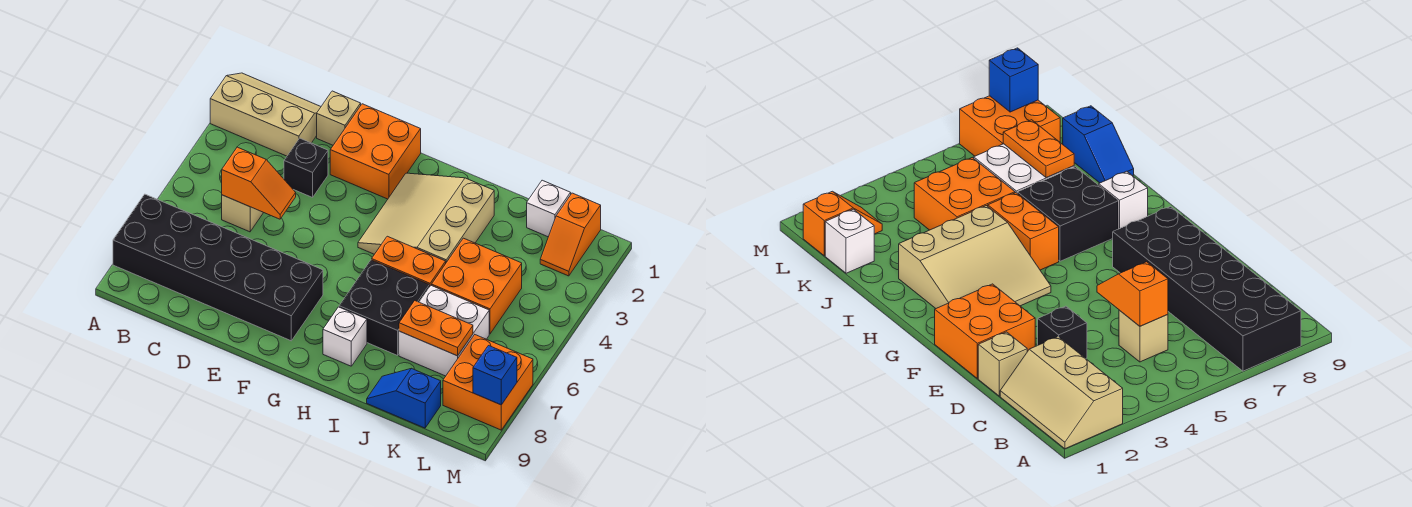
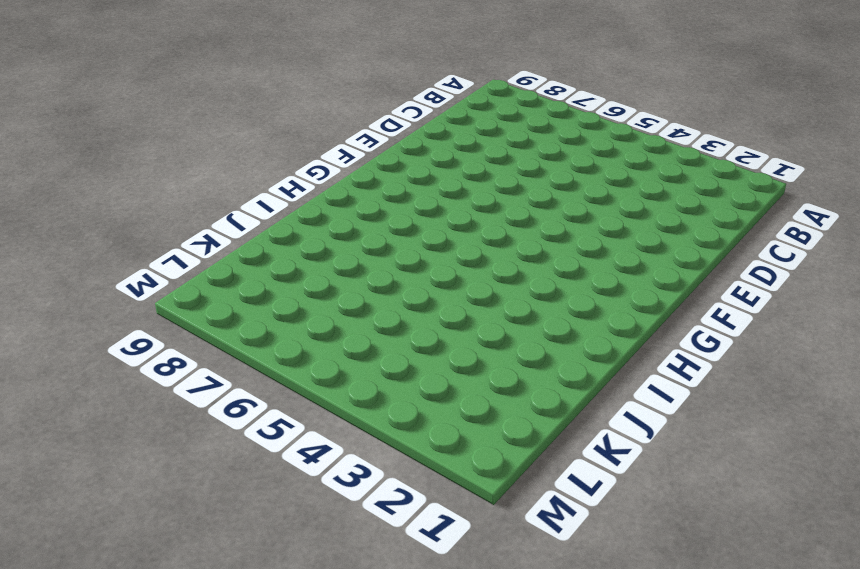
none -> tan 2x3 slope [210,73,321,156]
none -> black 2x6 brick [113,194,323,341]
none -> tan 1x1 brick [222,195,263,232]

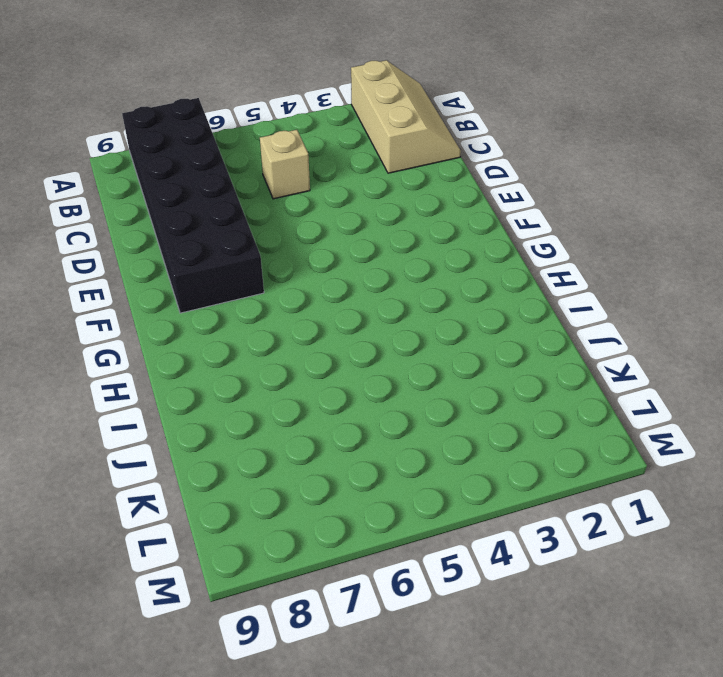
none -> tan 1x1 brick [317,91,361,145]
none -> black 1x1 brick [284,138,328,197]
none -> orange 2x2 brick [330,104,421,199]

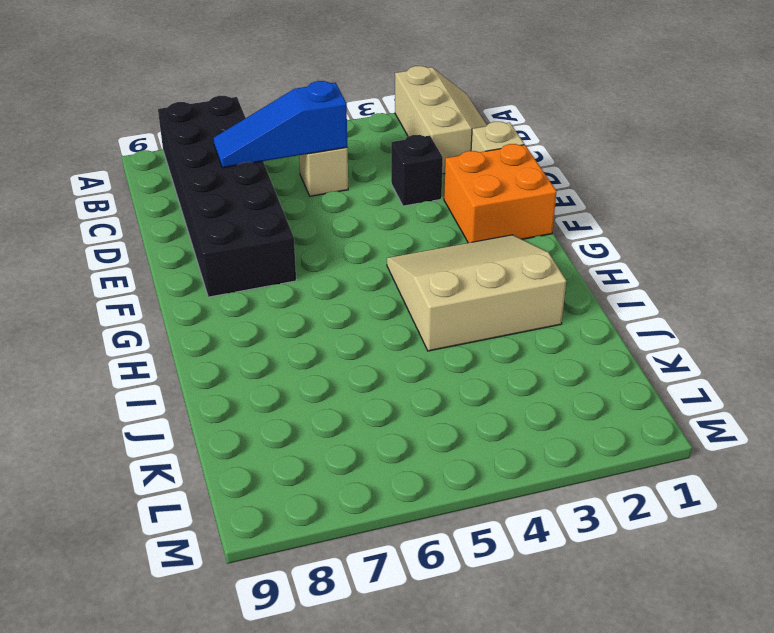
blue 1x3 slope [214,81,347,168] -> orange 1x2 slope [222,147,296,219]
none -> orange 1x2 brick [372,236,446,287]
none -> black 2x2 brick [339,260,429,355]
none -> white 1x1 brick [323,307,367,366]

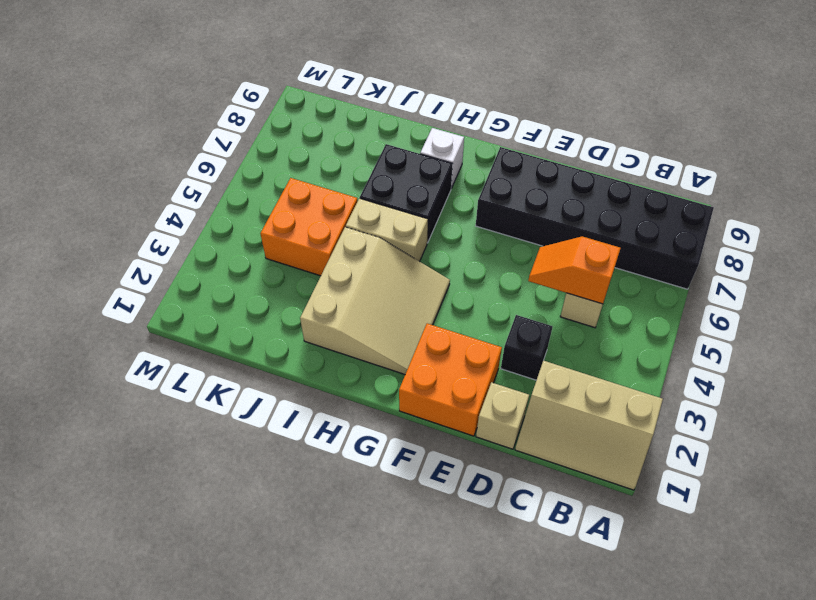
tan 1x2 brick [346,199,428,262] -> orange 1x2 brick [372,236,446,287]
none -> white 2x2 brick [399,285,489,376]
none -> blue 1x2 slope [367,368,441,428]
none -> white 1x1 brick [527,180,571,237]

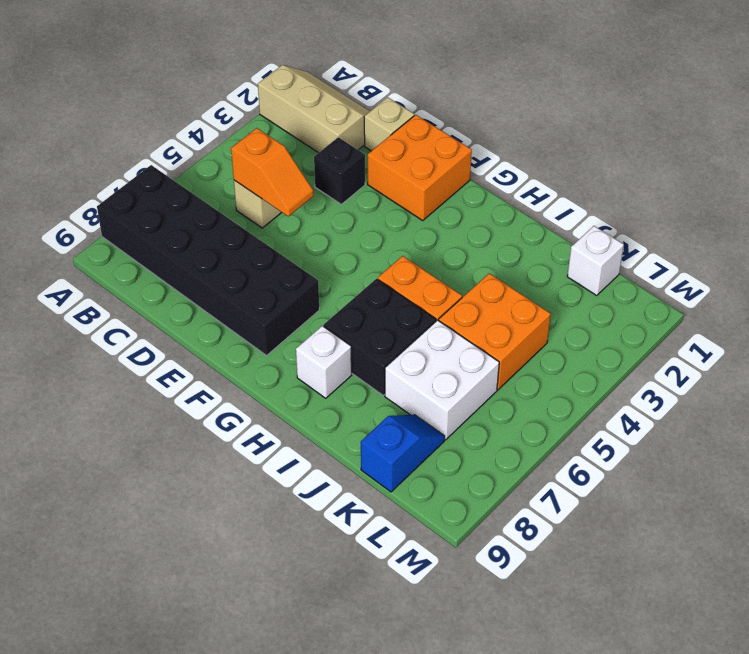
blue 1x2 slope [361,415,445,492] -> blue 1x2 slope turned to [367,368,441,428]
none -> tan 3x3 slope [358,173,494,262]
none -> orange 1x2 slope [540,193,601,276]
none -> orange 2x2 brick [443,335,533,430]

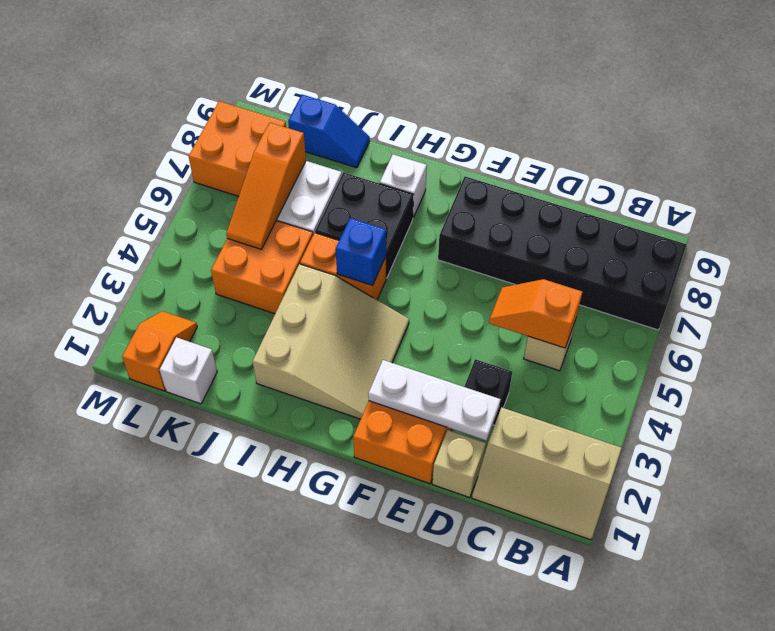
white 1x3 plate [368,360,501,441] -> none
blue 1x1 brick [336,218,386,286] -> blue 1x1 brick moved to [473,346,517,405]
orange 1x3 slope [226,123,306,249] -> orange 1x2 plate [399,301,473,356]

